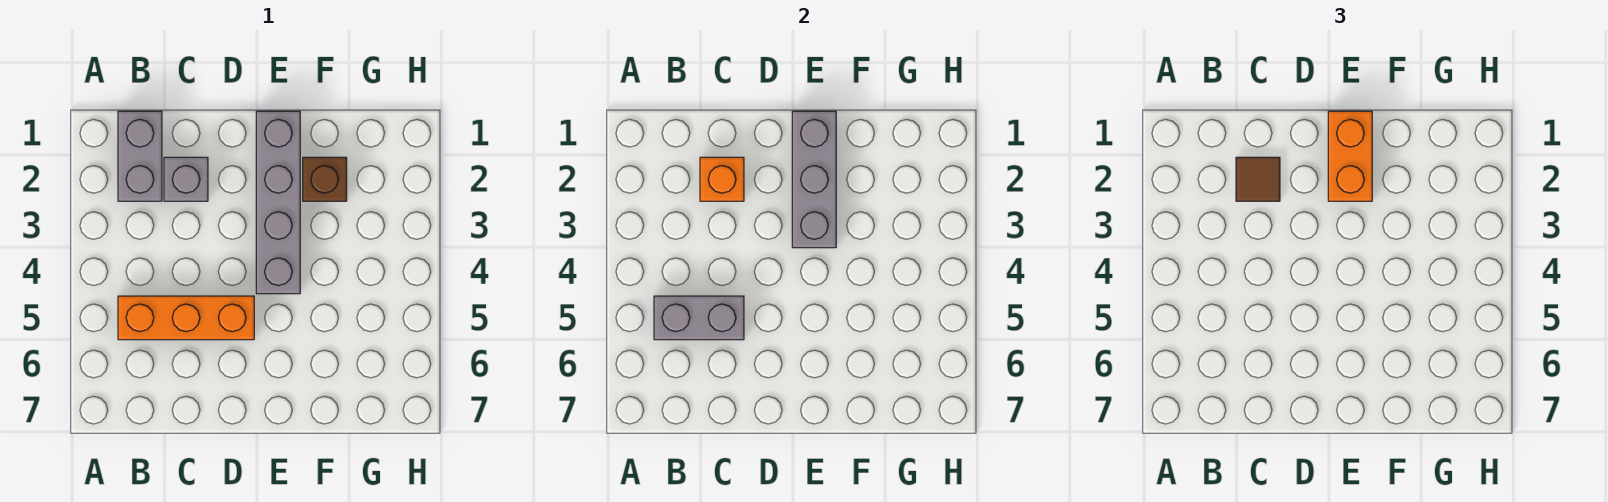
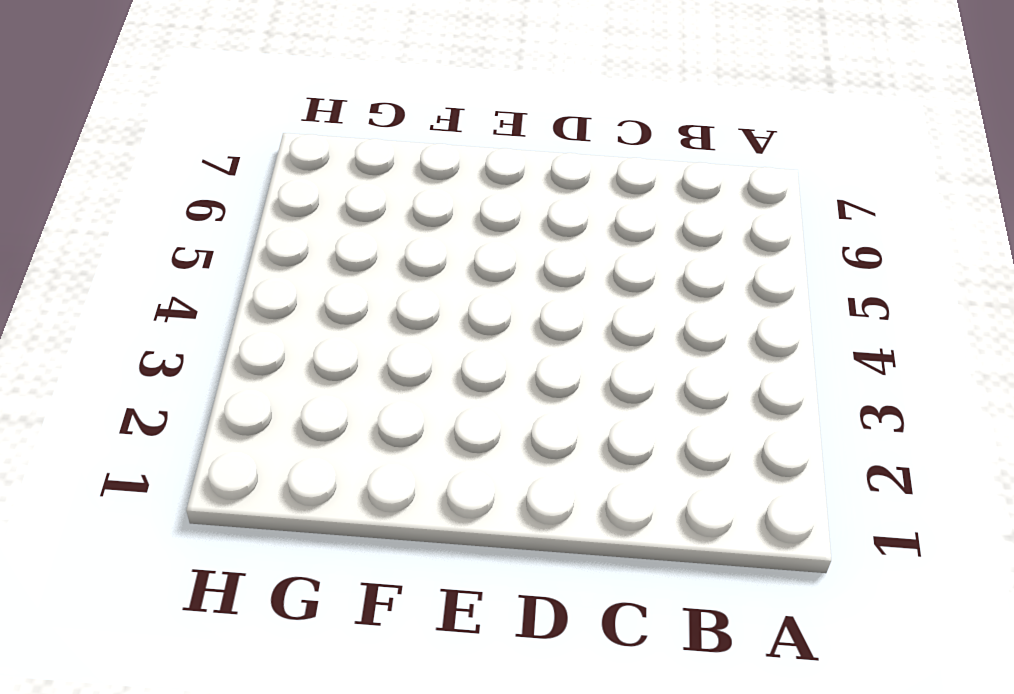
none -> grey 1x2 brick [118,111,162,201]
none -> orange 1x3 brick [118,296,254,340]

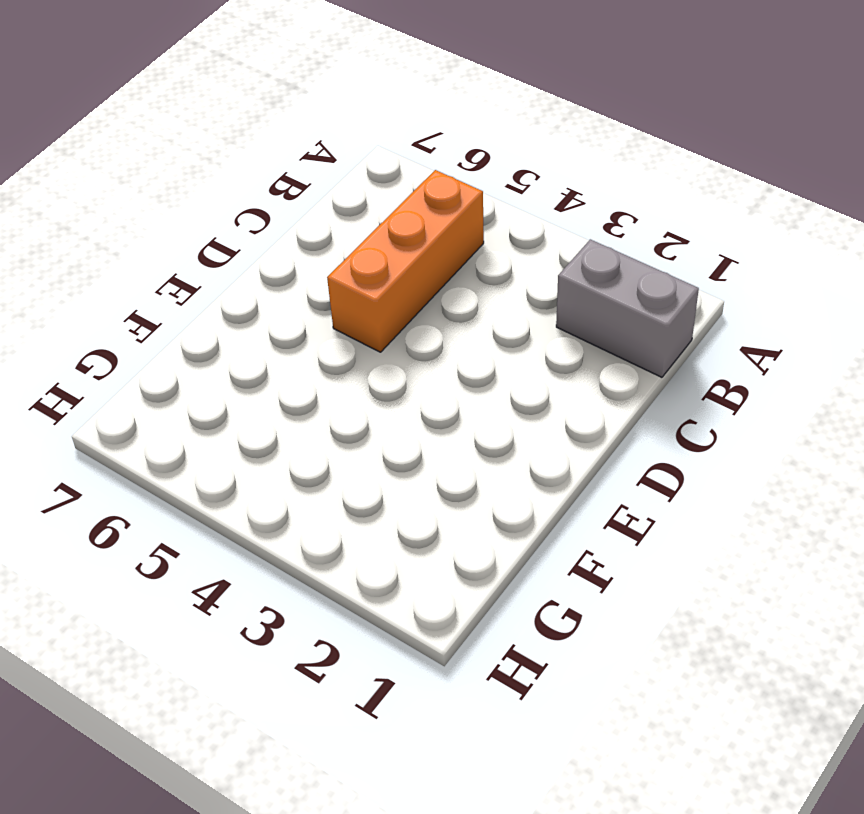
none -> grey 1x1 brick [164,157,208,201]
none -> grey 1x4 brick [256,111,300,294]

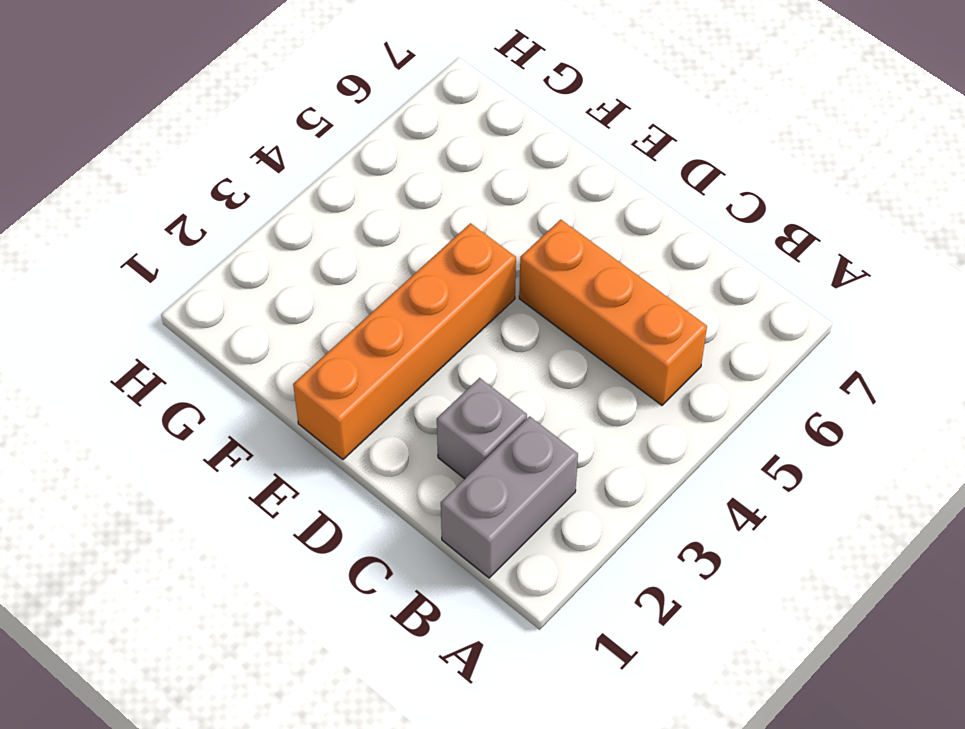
orange 1x4 brick [293,223,516,460] -> grey 1x4 brick [256,111,300,294]
none -> brown 1x1 brick [303,157,347,201]
none -> grey 1x2 brick [654,296,744,340]

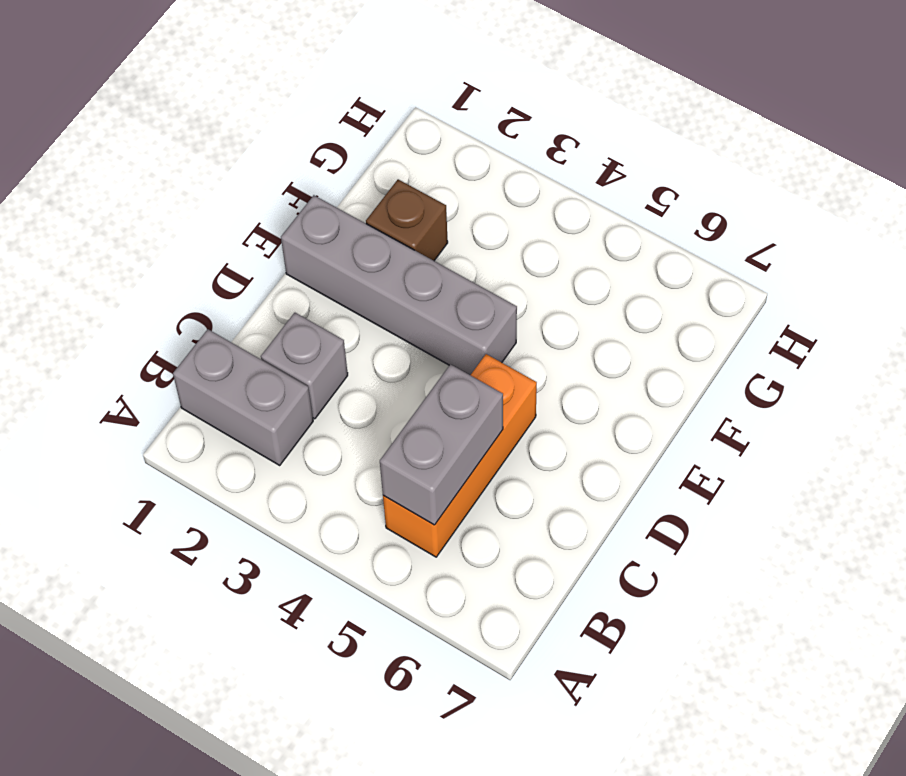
none -> orange 1x1 brick [700,157,744,201]
none -> grey 1x3 brick [792,111,836,248]

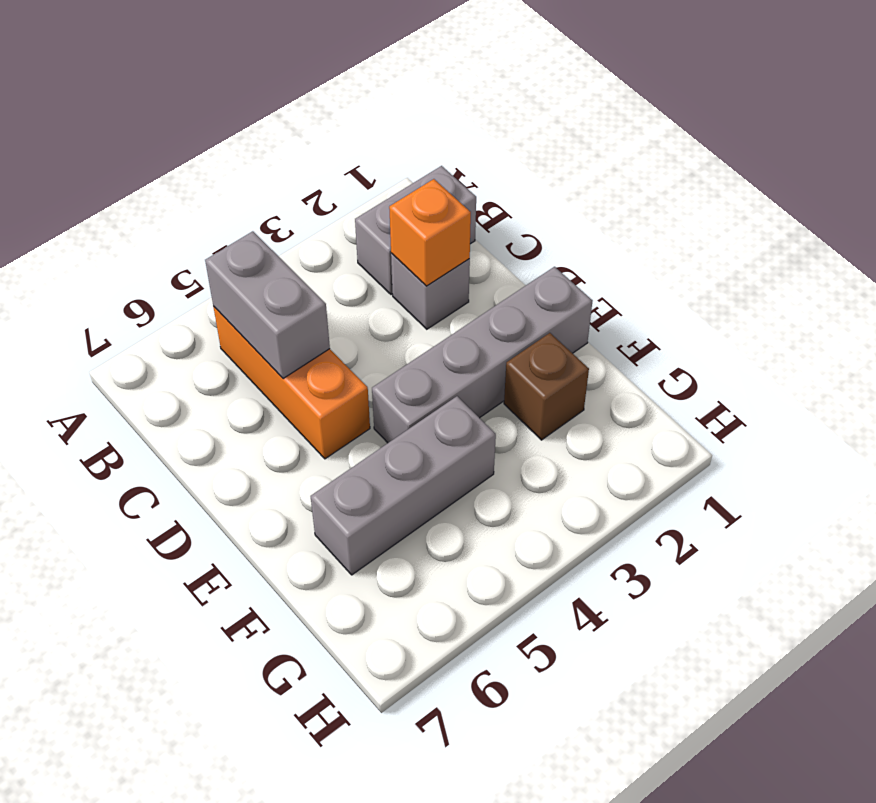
grey 1x3 brick [311,396,496,575] -> grey 1x3 brick moved to [792,111,836,248]
none -> brown 1x1 tile [1236,157,1280,201]
none -> orange 1x2 brick [1328,111,1372,201]

